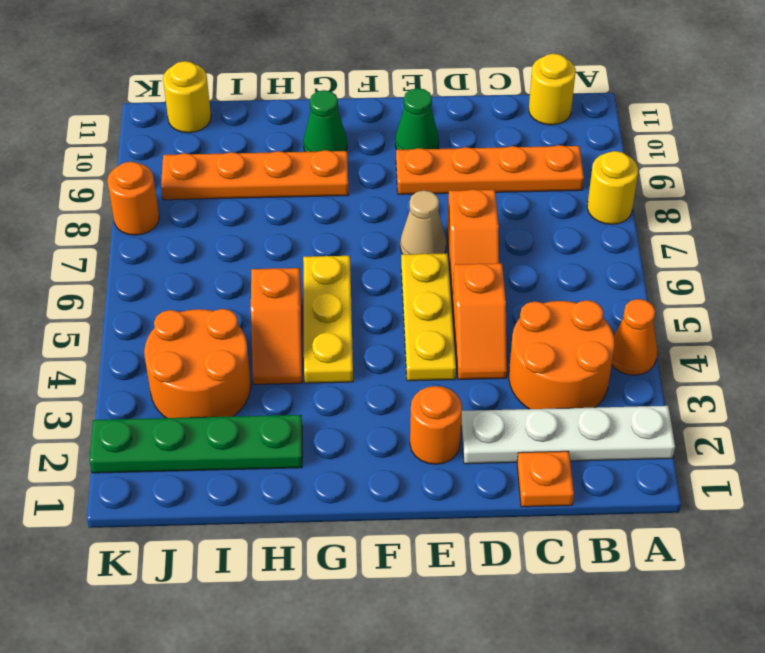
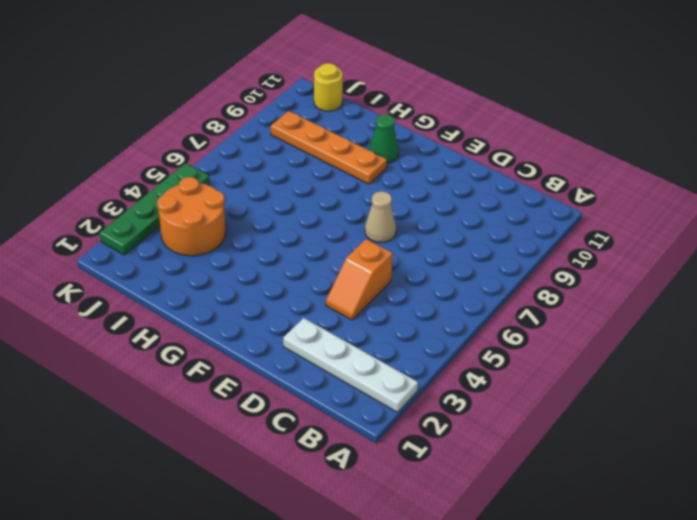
green 1x4 plate [100,163,209,255] -> green 1x4 plate turned to [89,415,302,473]
none -> orange 1x1 cone [612,299,657,375]
none -> yellow 1x1 round brick [587,151,638,224]
none -> orange 2x2 round brick [509,300,615,409]

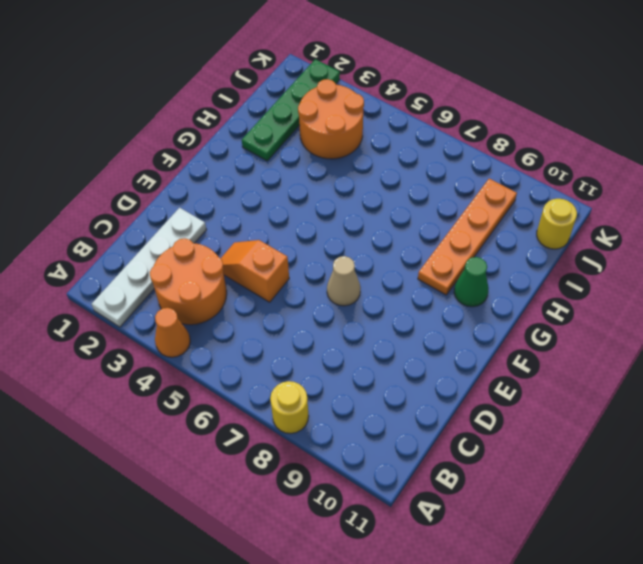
none -> orange 1x4 plate [396,145,584,194]
none -> yellow 1x1 round brick [529,54,576,125]
none -> orange 1x1 plate [517,451,574,507]

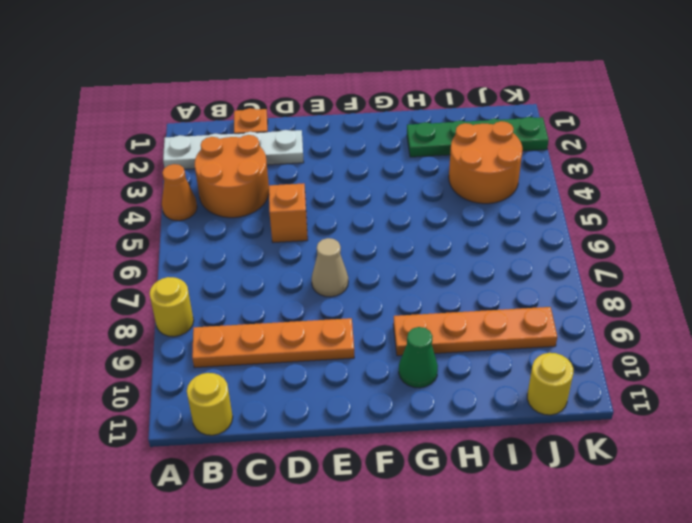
none -> orange 1x2 slope [447,189,499,300]
none -> orange 1x1 round brick [410,386,462,464]
none -> yellow 1x3 plate [401,253,456,381]

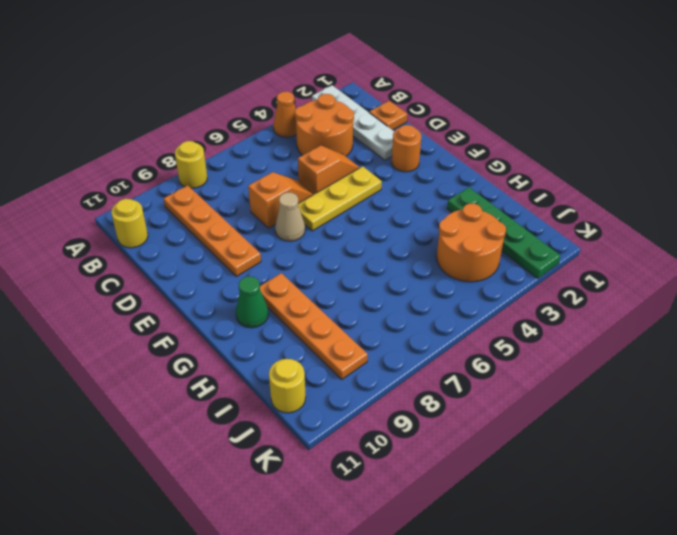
none -> green 1x1 cone [395,88,439,150]
none -> yellow 1x3 plate [303,256,353,383]
none -> orange 1x2 slope [251,268,302,384]

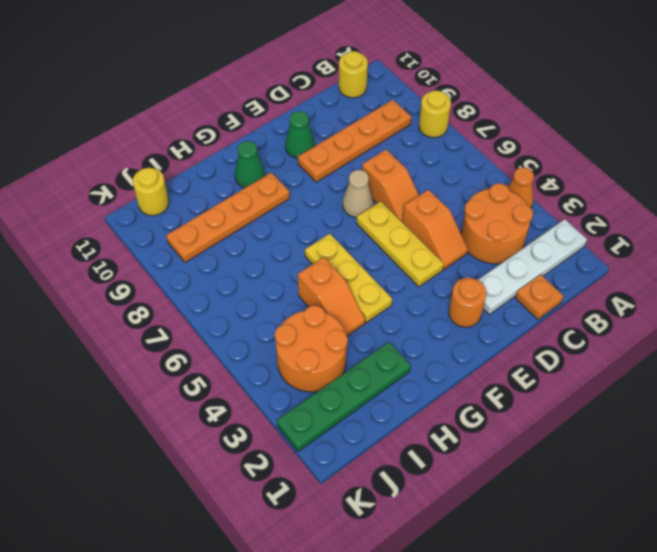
none -> orange 1x1 round brick [107,162,159,235]

